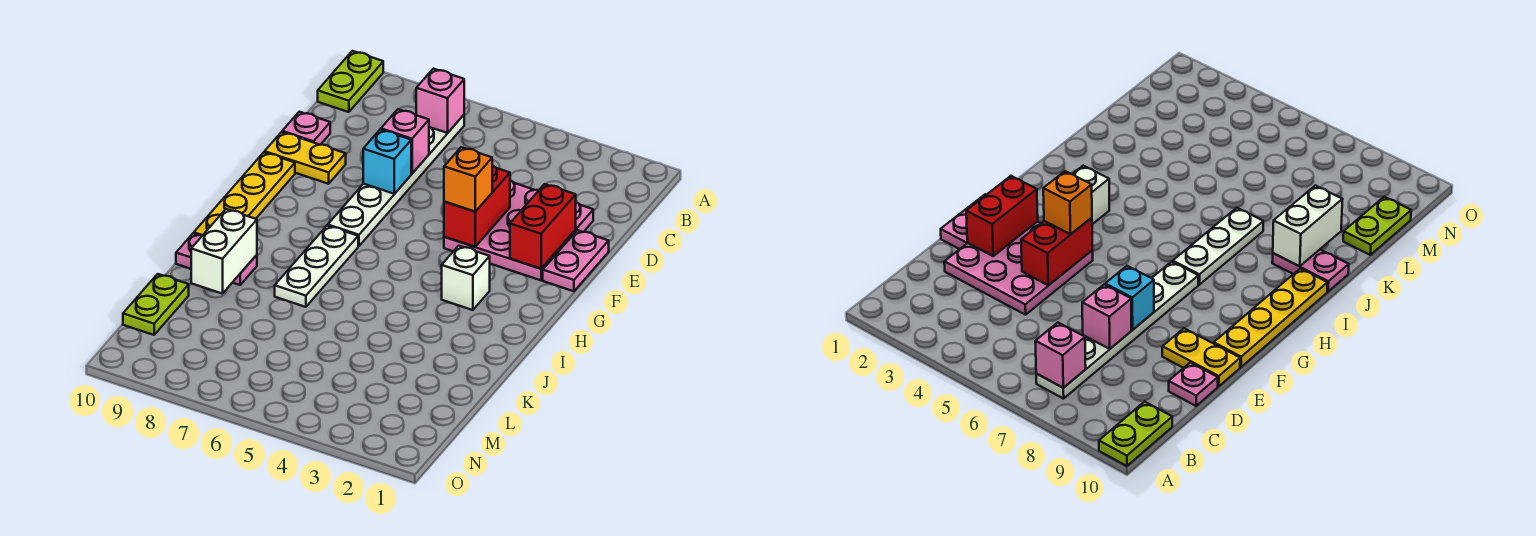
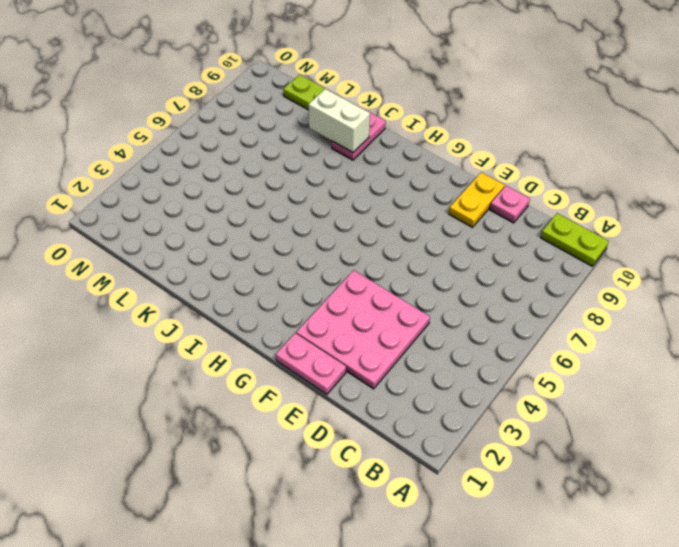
none -> white 1x6 plate [328,115,464,246]
none -> yellow 1x4 plate [194,152,295,235]
none -> white 1x1 brick [442,246,490,310]

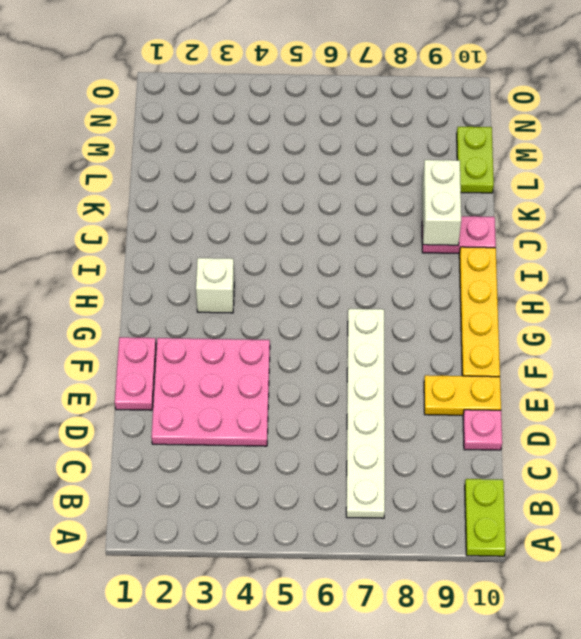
none -> white 1x3 plate [275,226,358,307]
none -> pink 1x1 brick [416,69,464,133]
none -> pink 1x1 brick [381,109,429,173]

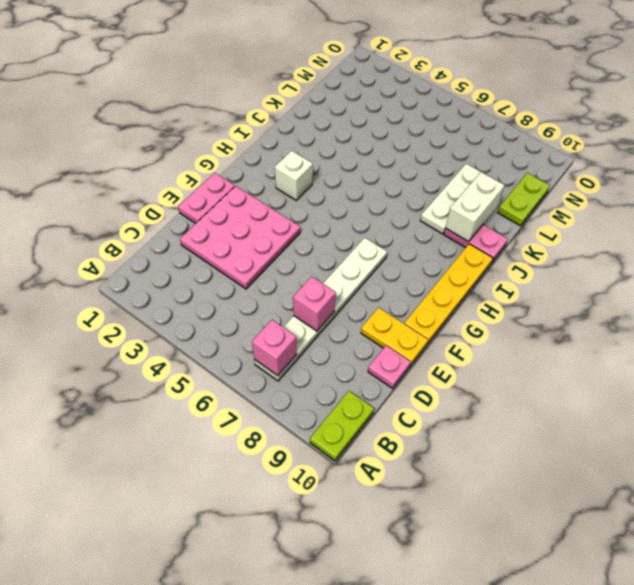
white 1x3 plate [420,164,481,234] -> white 1x3 plate moved to [275,226,358,307]
none -> red 1x2 brick [510,184,576,269]
none -> red 1x2 brick [444,165,510,247]
none -> cyan 1x1 brick [363,130,411,194]

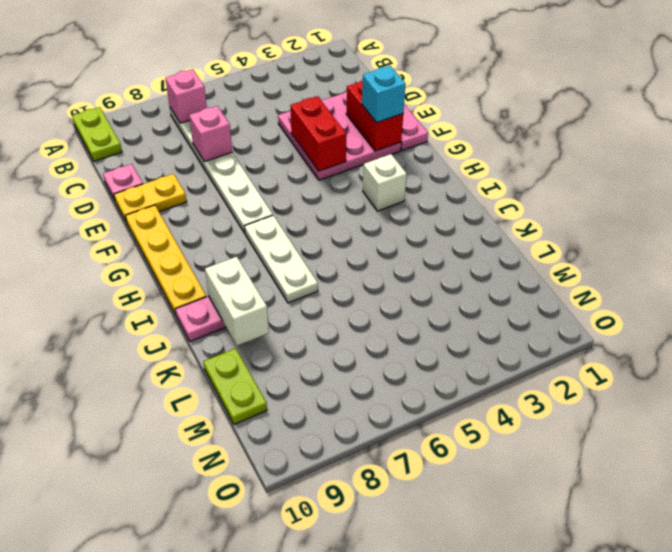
cyan 1x1 brick [362,66,406,123] -> cyan 1x1 brick moved to [363,130,411,194]
none -> orange 1x1 brick [444,147,492,212]

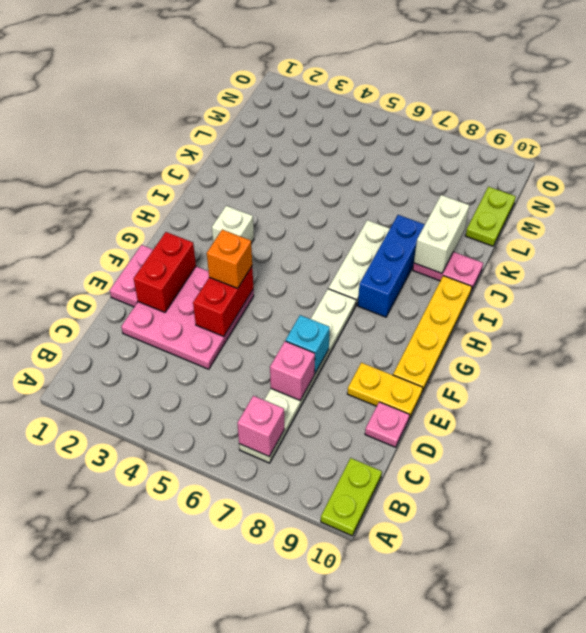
blue 1x3 brick [358,215,425,317] -> none

